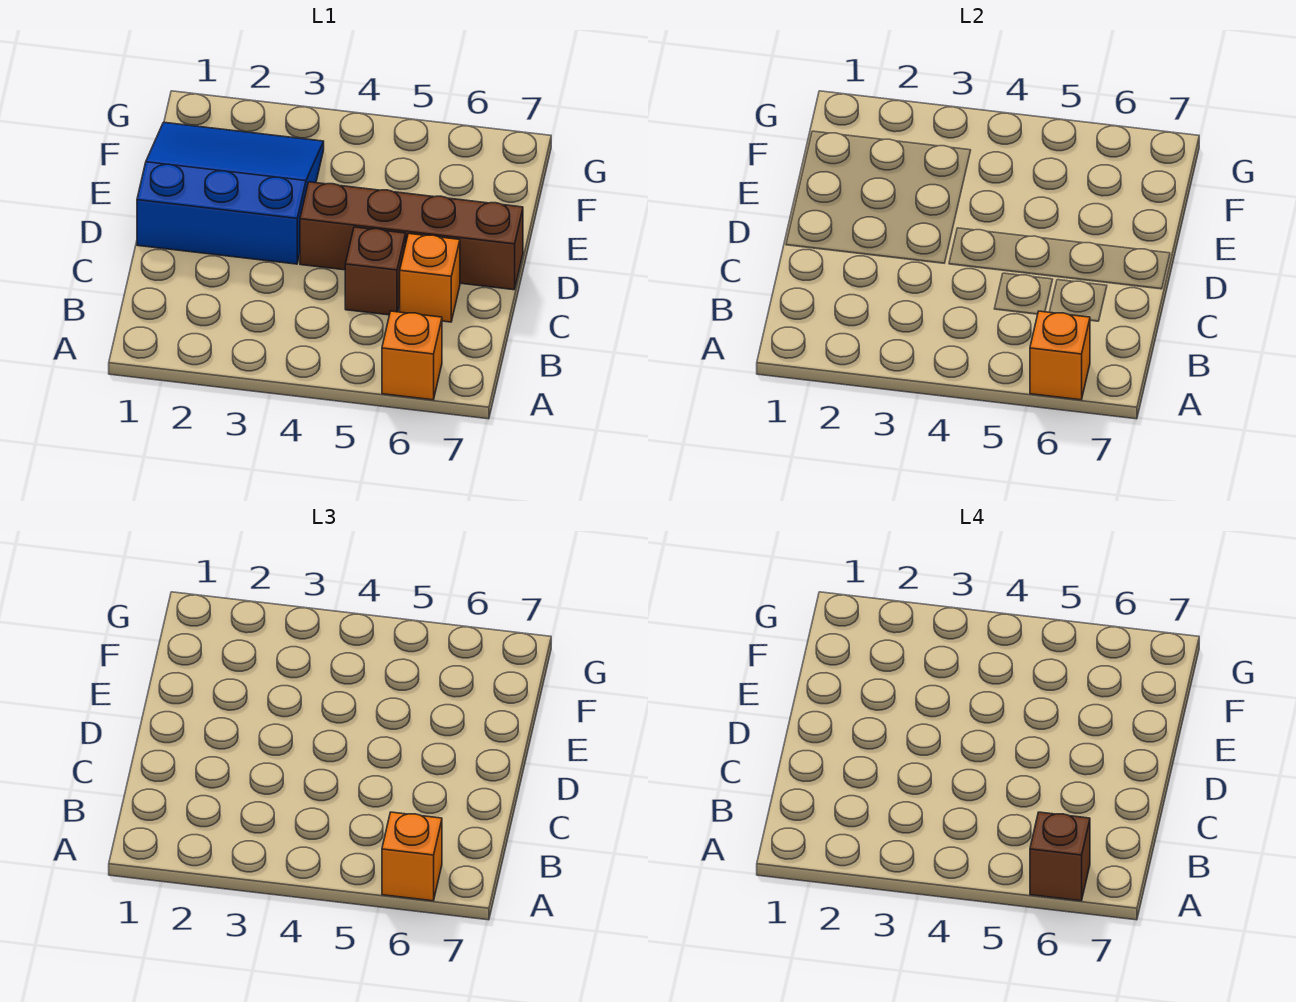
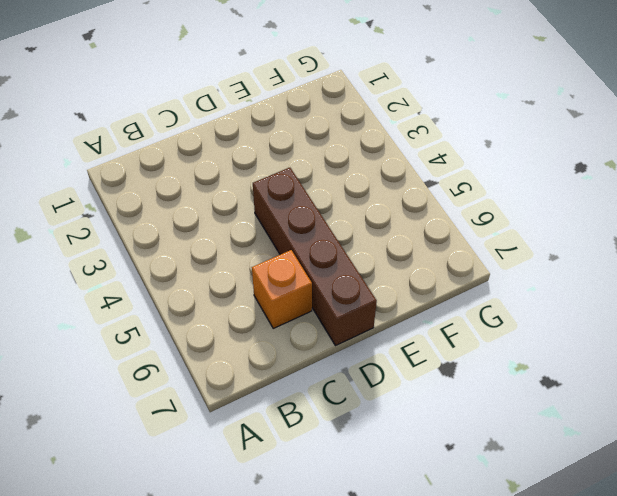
none -> orange 1x1 brick [382,311,442,400]
none -> brown 1x1 brick [345,227,406,315]

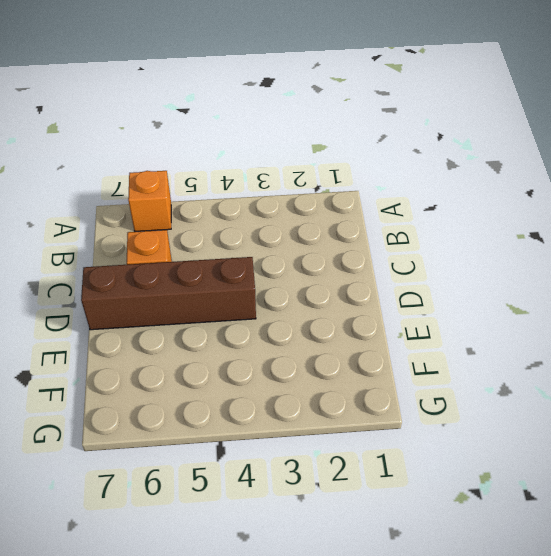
none -> brown 1x1 brick [345,227,406,315]
none -> blue 3x3 slope [137,122,324,264]

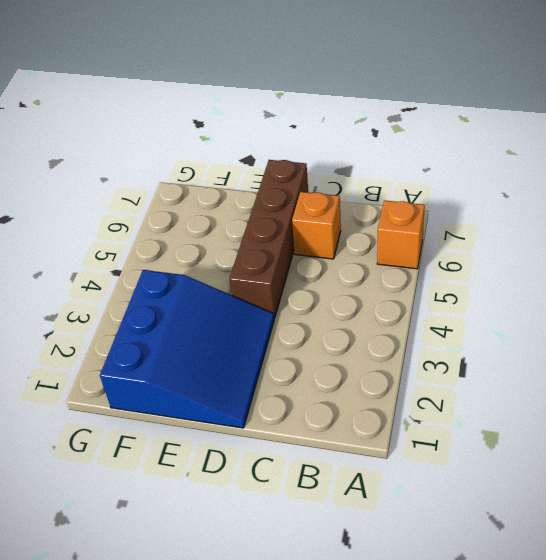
blue 3x3 slope [100,270,274,428] -> blue 3x3 slope turned to [137,122,324,264]
none -> brown 1x1 brick [345,227,406,315]
none -> orange 1x1 brick [1030,311,1090,400]

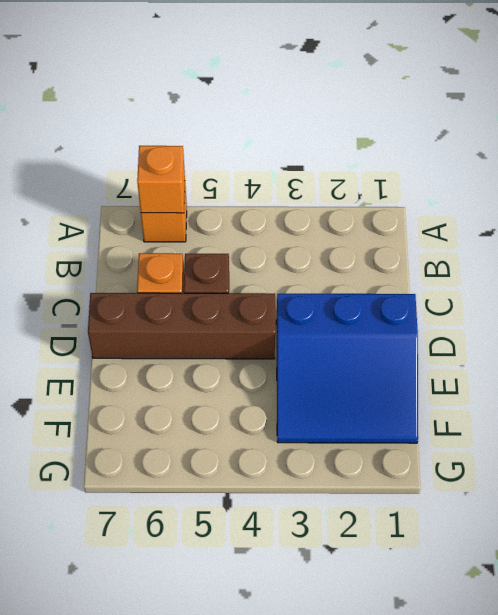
none -> orange 1x1 brick [382,812,442,901]
none -> brown 1x1 brick [1030,812,1090,901]

